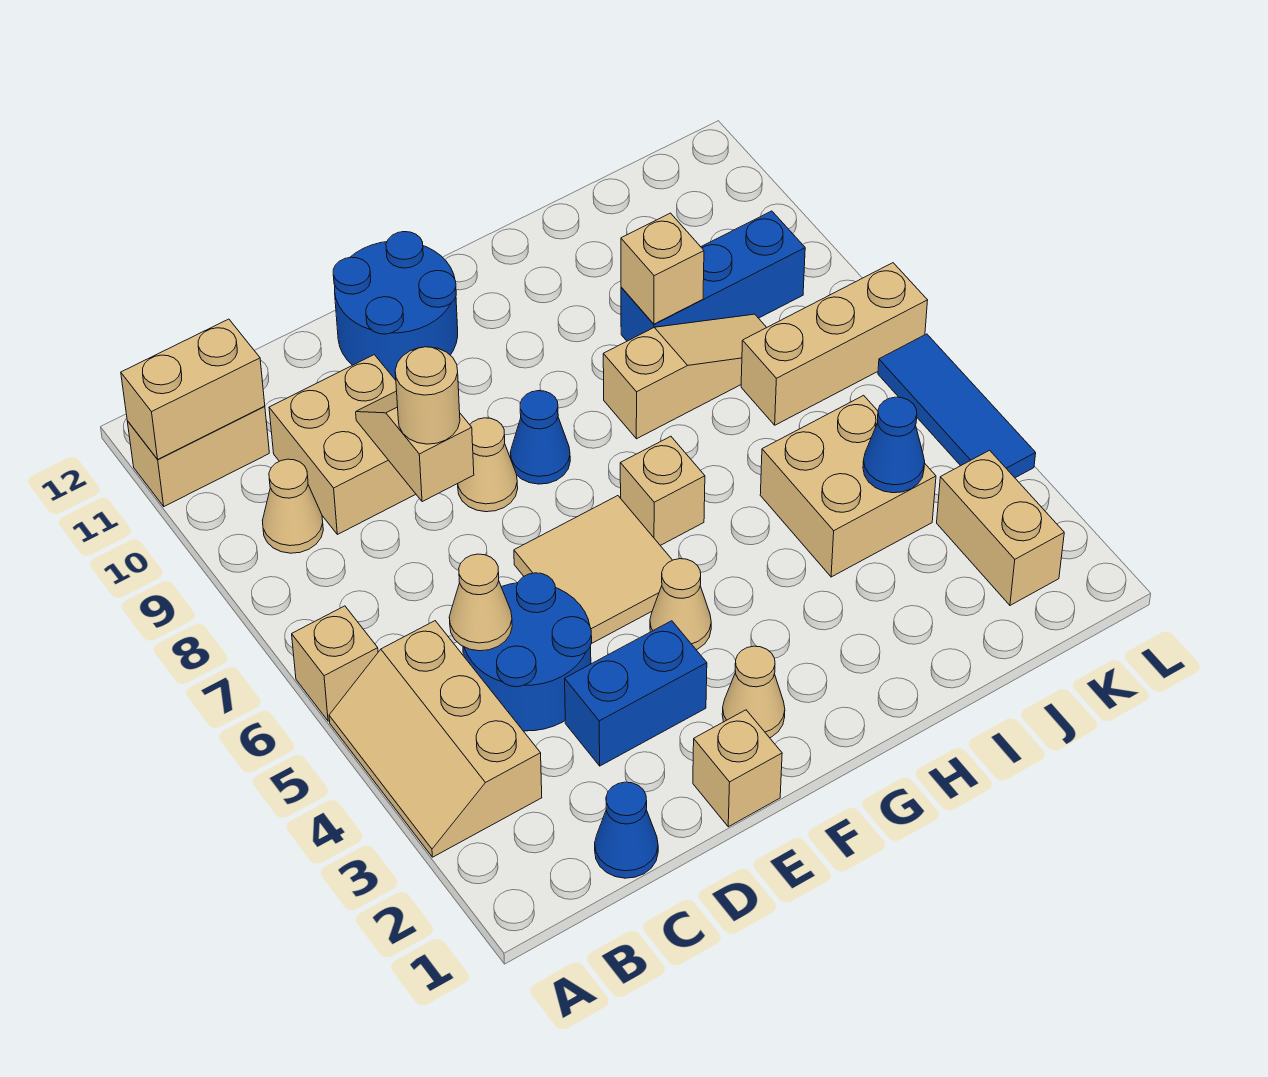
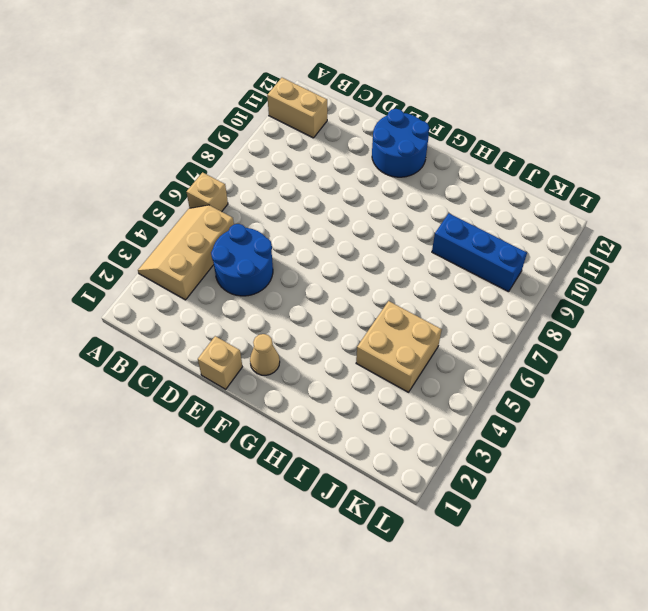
none -> tan 1x1 cone [262,459,323,553]
none -> blue 1x1 cone [595,782,658,878]
none -> tan 2x2 brick [269,355,416,534]

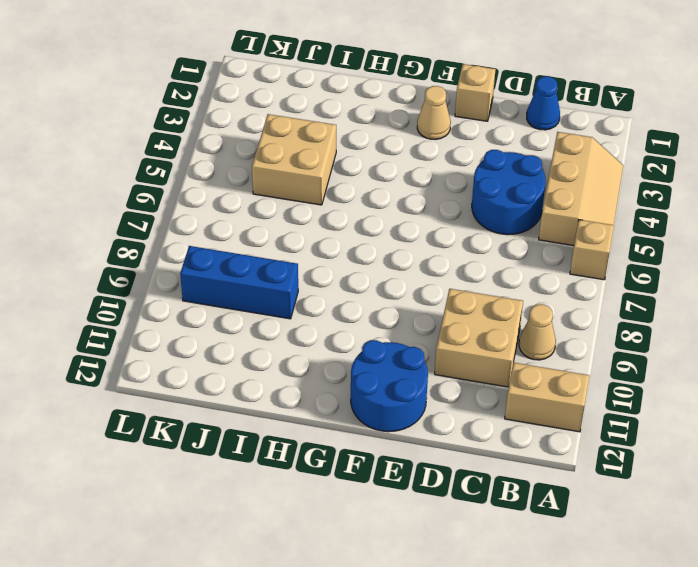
none -> blue 1x2 brick [565,621,707,766]
none -> tan 2x2 tile [514,496,672,644]
none -> tan 1x1 cone [458,418,518,512]

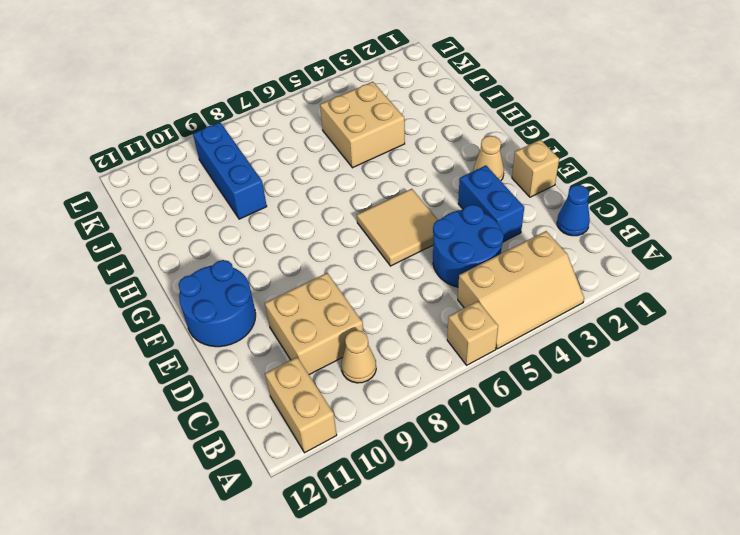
none -> tan 1x1 cone [458,418,518,512]
none -> tan 1x1 cone [650,559,711,650]
none -> blue 1x1 cone [510,391,570,484]

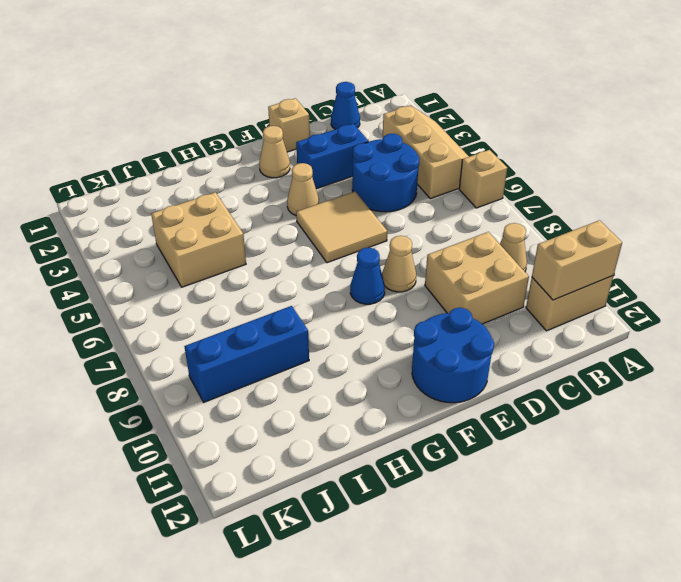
none -> tan 1x1 brick [620,436,705,545]
none -> tan 1x3 slope [603,314,767,439]
none -> tan 1x3 brick [741,263,928,425]

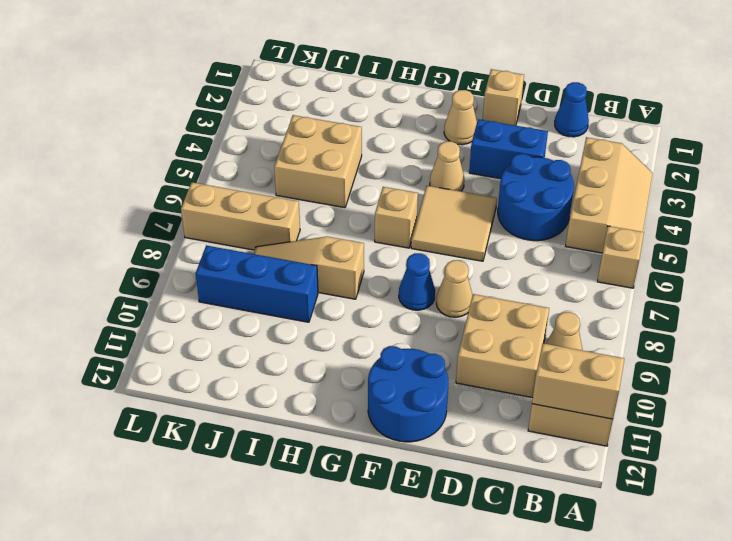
none -> tan 1x2 brick [937,450,1064,605]
none -> blue 1x3 tile [878,334,1036,478]
none -> tan 1x1 cone [449,554,512,651]

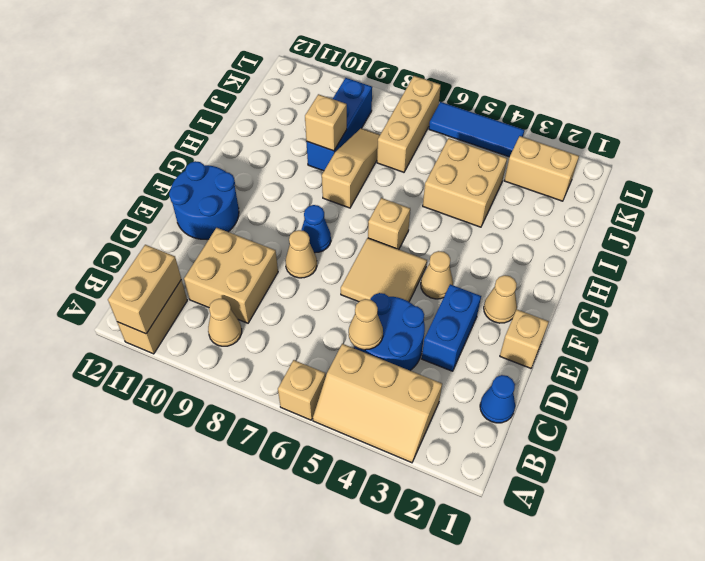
none -> tan 1x2 slope [356,391,474,502]
none -> blue 1x1 cone [863,397,925,493]
none -> tan 1x1 round brick [395,347,460,444]

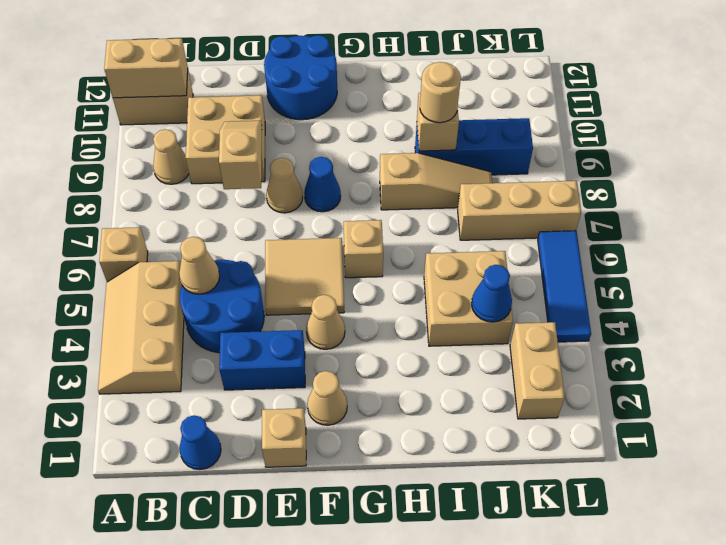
tan 1x1 round brick [420,62,461,123] -> tan 1x1 round brick moved to [395,347,460,444]

